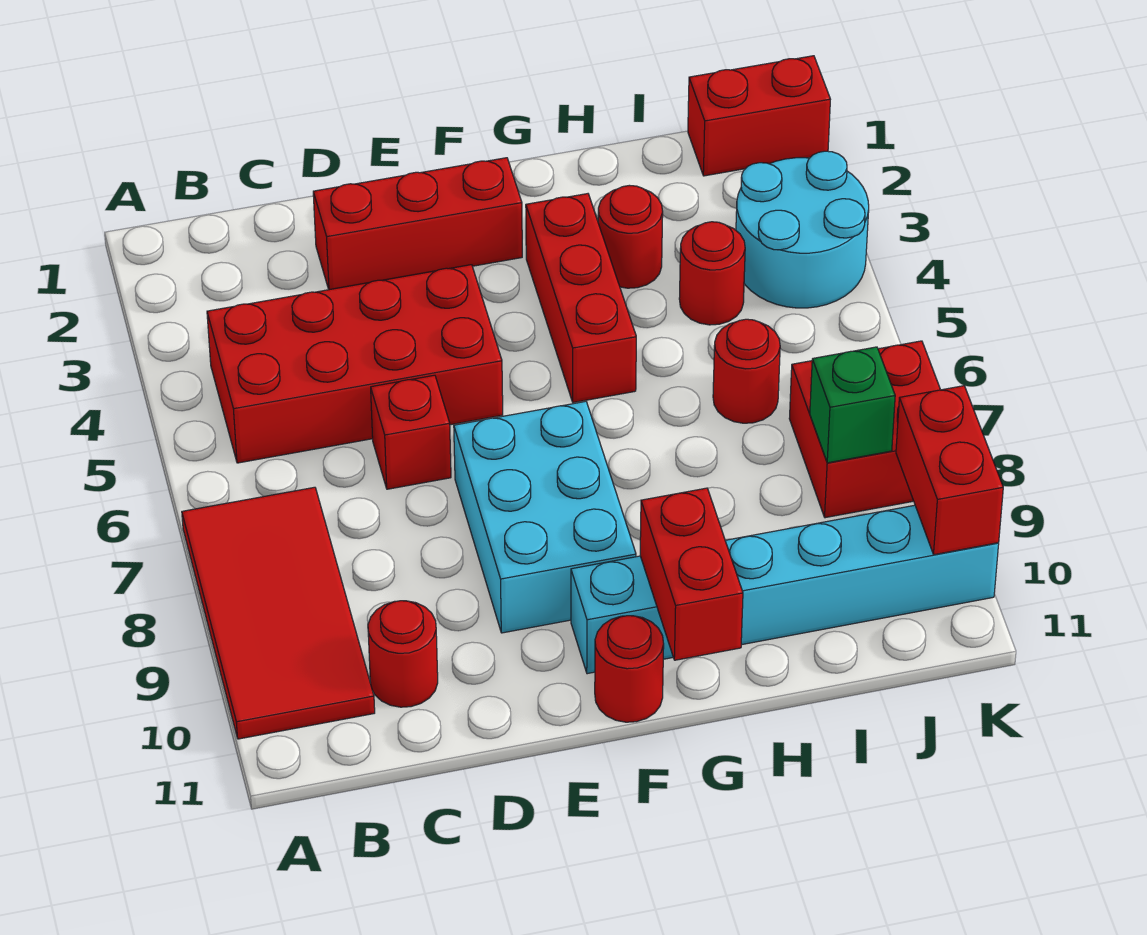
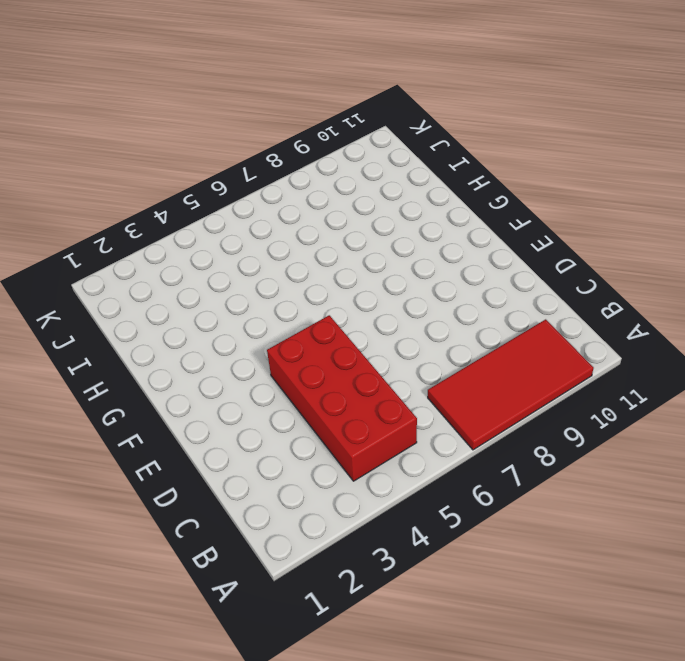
none -> red 1x1 round brick [368,601,438,707]
none -> red 1x3 brick [313,158,522,290]
none -> red 1x1 brick [371,375,451,489]

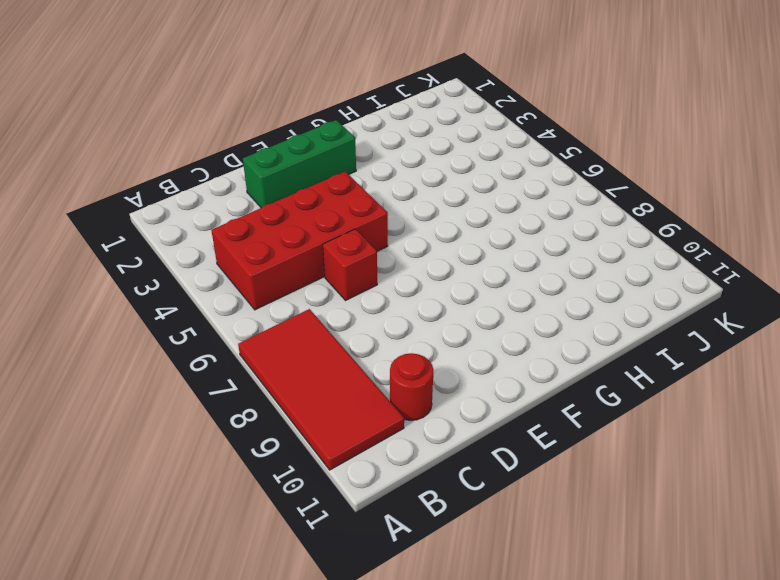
green 1x3 brick [243,120,356,208] -> red 1x3 brick [313,158,522,290]
none -> cyan 2x3 brick [454,401,636,633]
none -> cyan 1x6 brick [571,505,999,674]
none -> red 1x1 round brick [595,616,664,722]

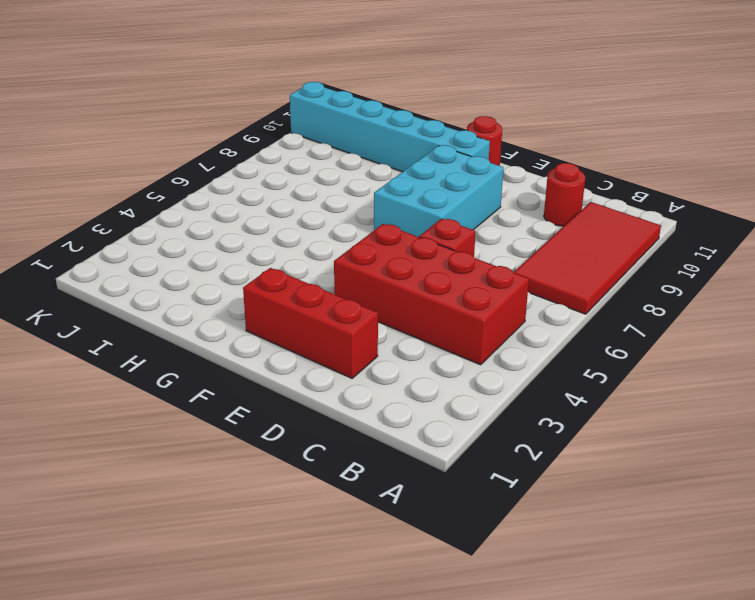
none -> red 1x3 brick [526,194,636,403]
none -> red 1x1 round brick [598,185,663,288]
none -> red 1x1 round brick [679,222,745,325]

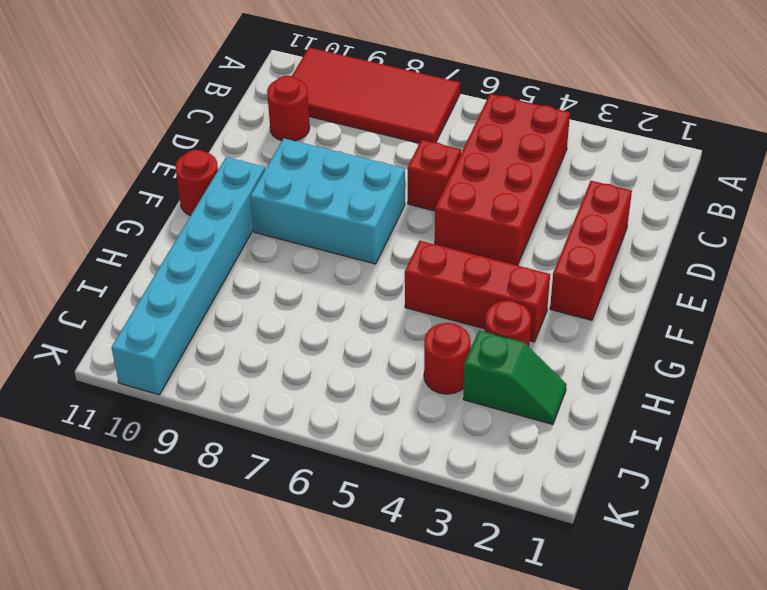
green 1x2 slope [463,330,566,424] -> none
none -> red 1x1 round brick [713,319,780,423]
none -> red 1x2 brick [688,56,830,176]
none -> cyan 2x2 round brick [736,151,869,308]

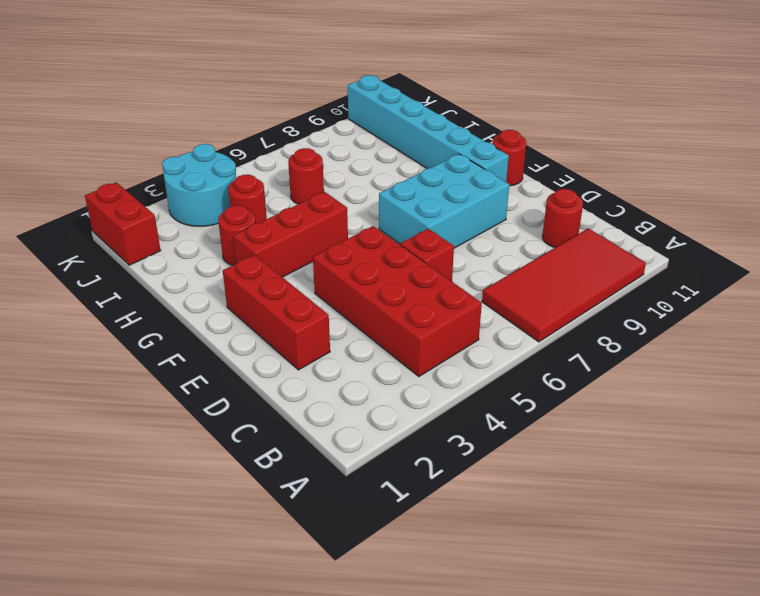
none -> red 2x2 brick [789,341,940,518]
none -> red 1x2 brick [640,488,743,660]
none -> green 1x1 brick [810,347,895,463]

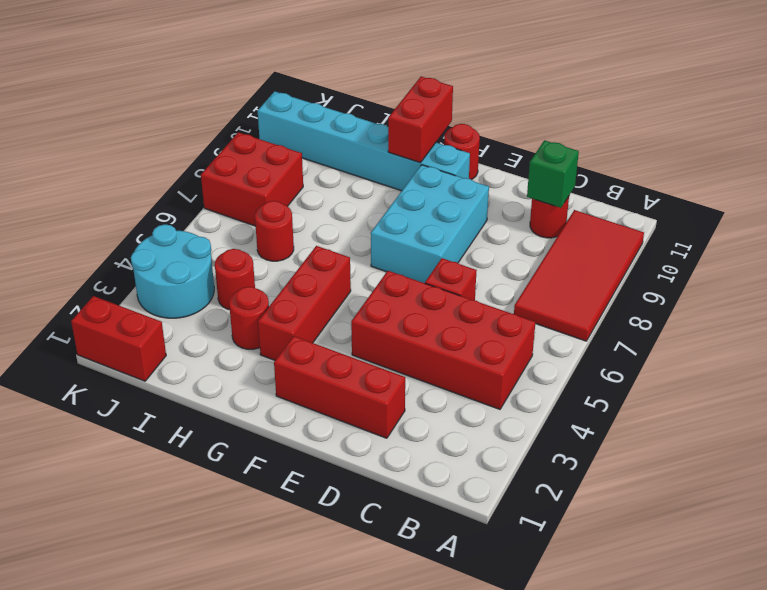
green 1x1 brick [527,140,579,208] -> green 1x1 brick moved to [810,347,895,463]
none -> red 1x2 brick [896,386,1003,555]

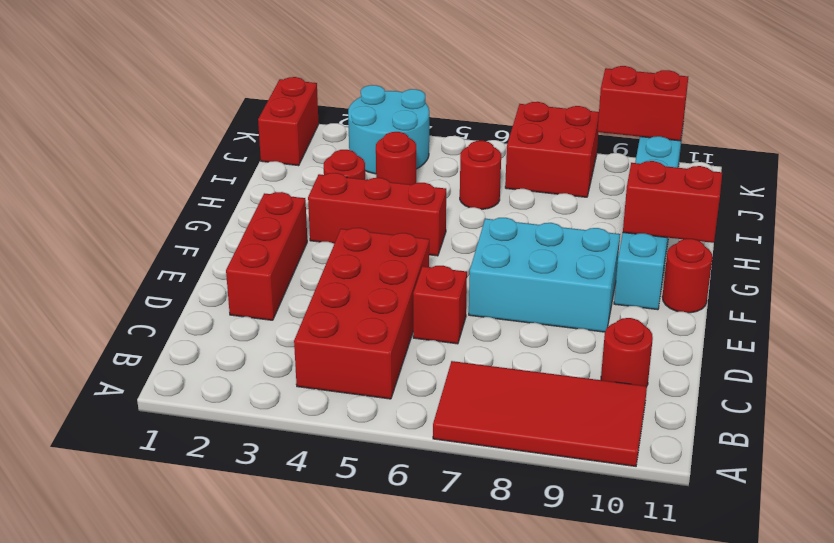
none -> green 1x1 brick [810,347,895,463]

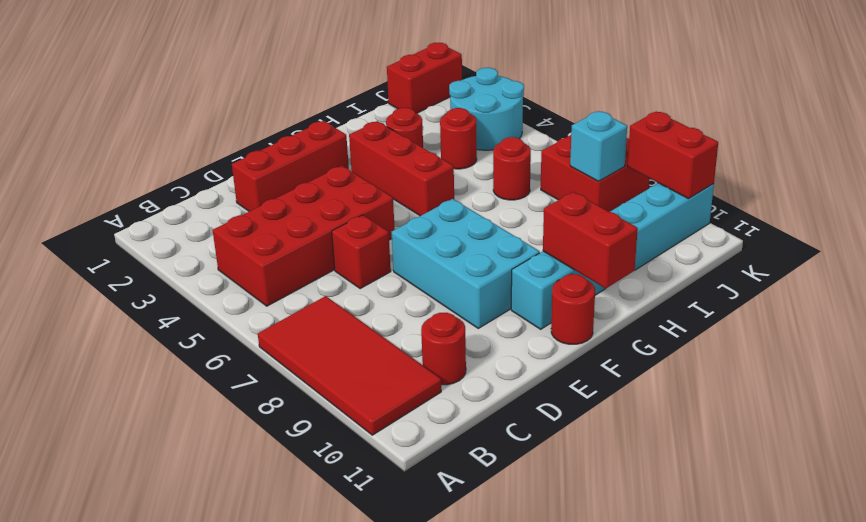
cyan 1x1 brick [570,111,627,182] -> green 1x1 brick [810,347,895,463]

